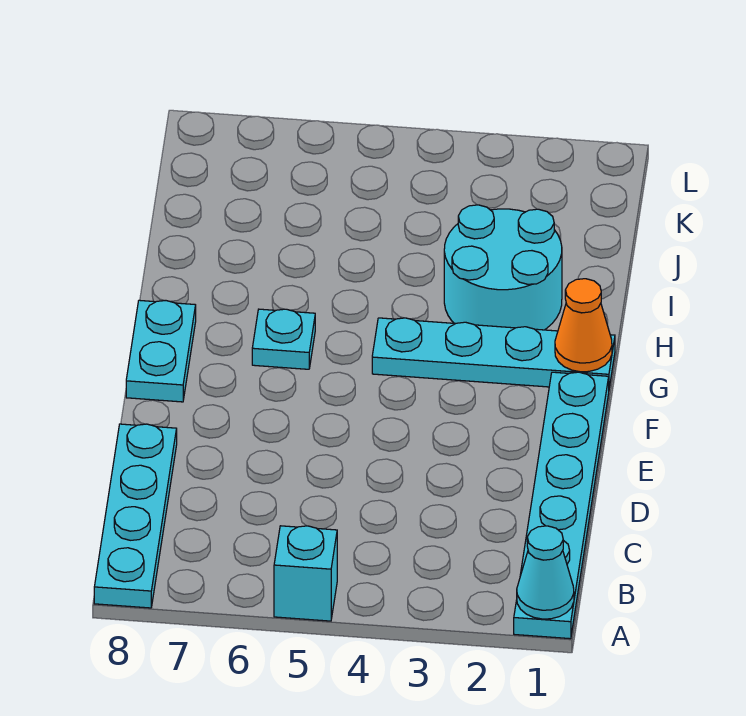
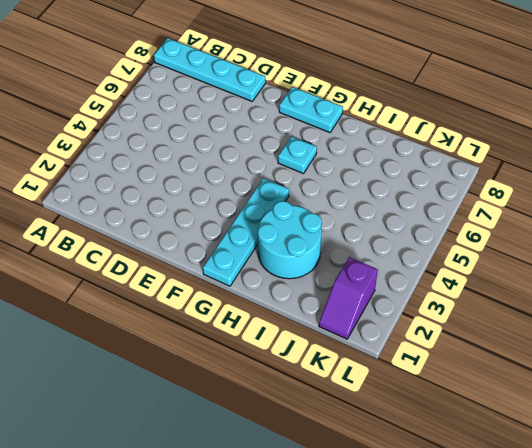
purple 1x2 slope [319,257,378,339] -> none
none -> cyan 1x6 plate [514,372,609,639]
none -> cyan 1x1 brick [274,526,337,621]

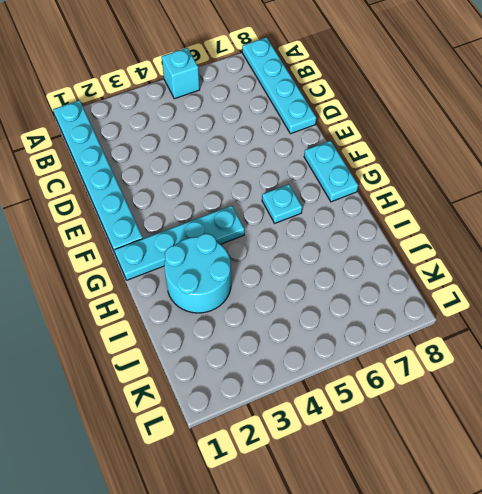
none -> cyan 1x1 cone [517,526,574,619]
none -> orange 1x1 cone [555,279,612,372]

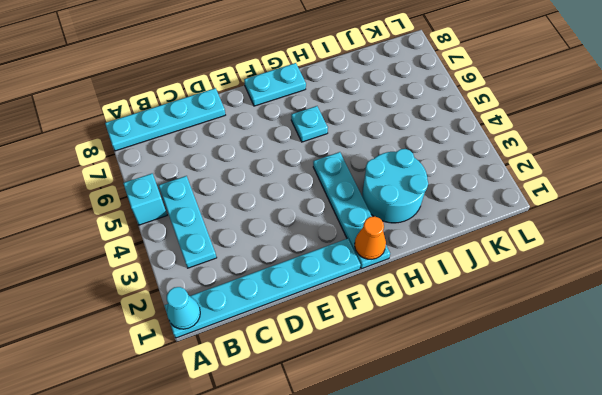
cyan 1x3 plate [159,176,217,268] -> none

